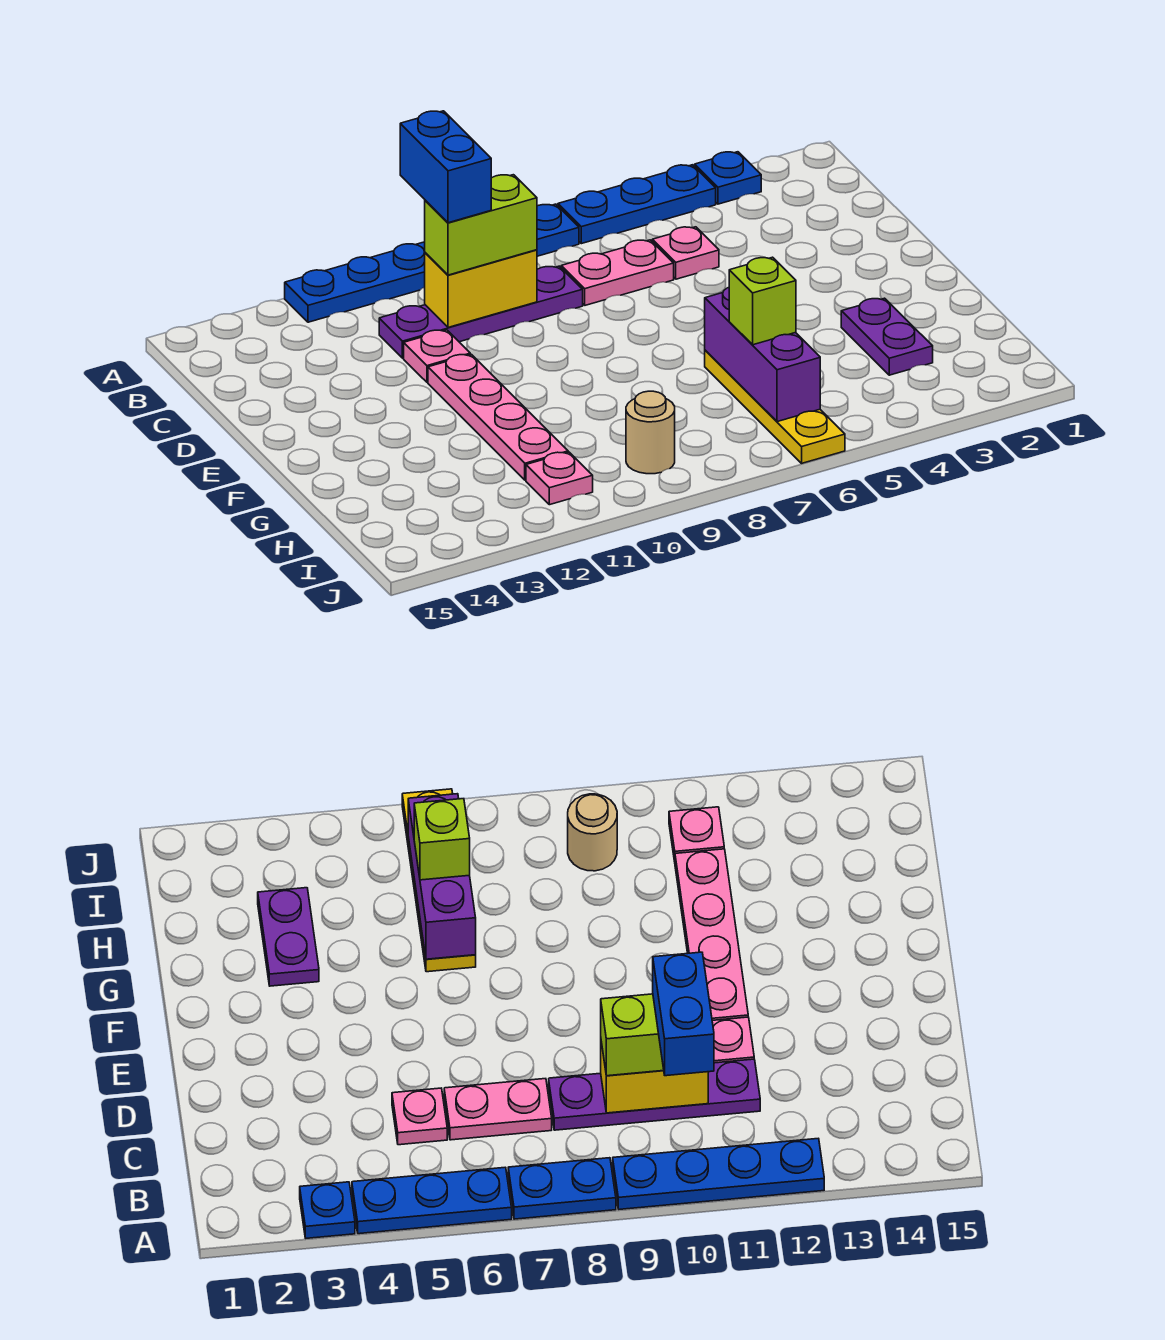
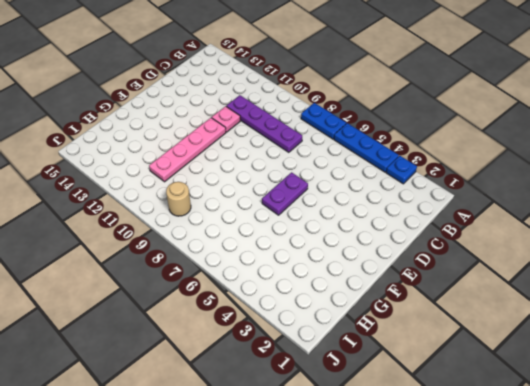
purple 1x2 plate [262,172,308,215] -> purple 1x2 plate moved to [841,298,933,375]
none -> blue 1x4 plate [285,242,425,322]
none -> pink 1x1 plate [652,227,719,279]
none -> pink 1x2 plate [561,240,674,305]

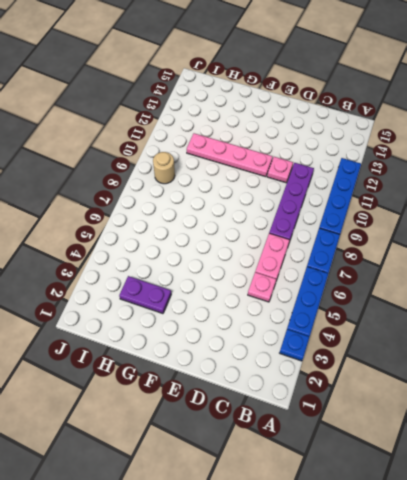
none -> yellow 1x4 plate [705,350,845,463]
none -> pink 1x1 plate [526,452,593,505]
none -> yellow 1x2 brick [425,250,537,327]

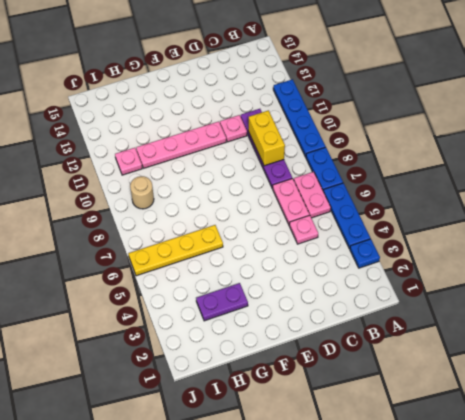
pink 1x2 plate [294,172,331,218] -> none
none -> purple 1x3 brick [705,288,820,422]
none -> lime 1x2 brick [425,175,537,275]
none -> lime 1x1 brick [729,257,796,345]

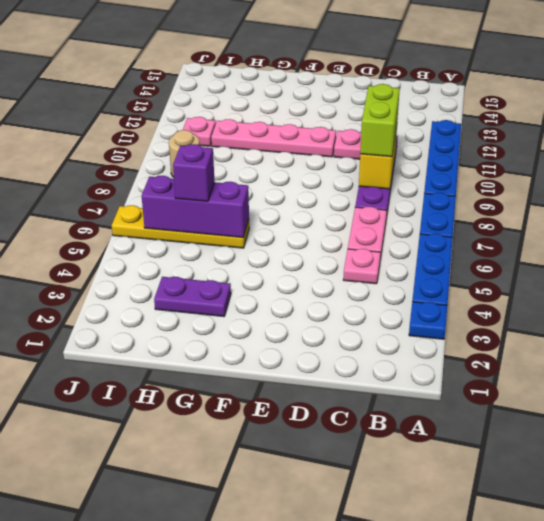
purple 1x1 brick [173,144,215,201] -> lime 1x1 brick [729,257,796,345]
none -> blue 1x2 brick [400,111,491,223]

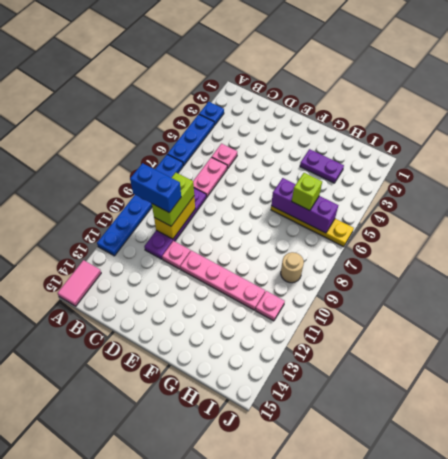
pink 1x2 tile [58,260,101,306] -> none

